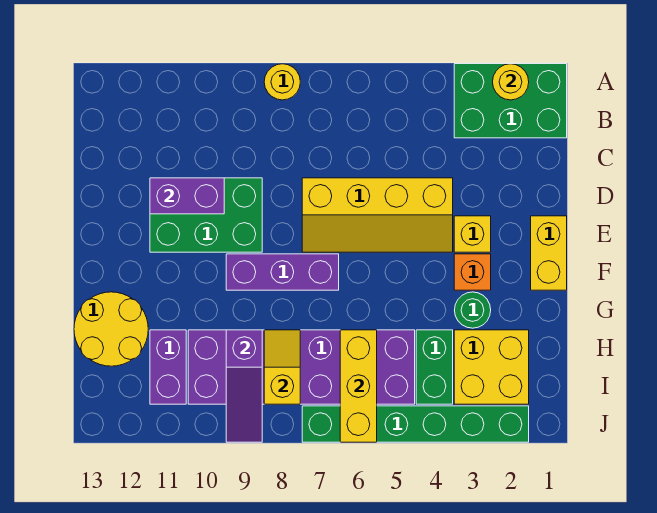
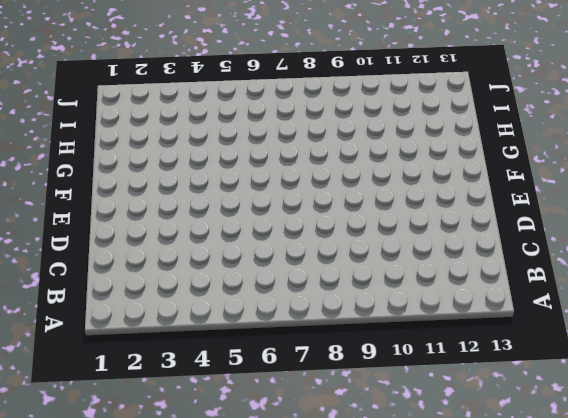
none -> green 2x3 brick [454,64,567,138]
none -> yellow 1x1 round brick [264,64,300,100]
none -> yellow 2x4 slope [302,178,453,252]

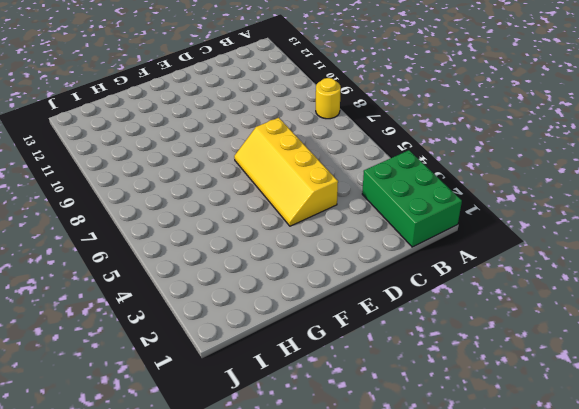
none -> green 2x3 brick [150,178,262,252]
none -> yellow 1x2 brick [531,216,567,290]
none -> yellow 1x1 brick [454,216,491,252]

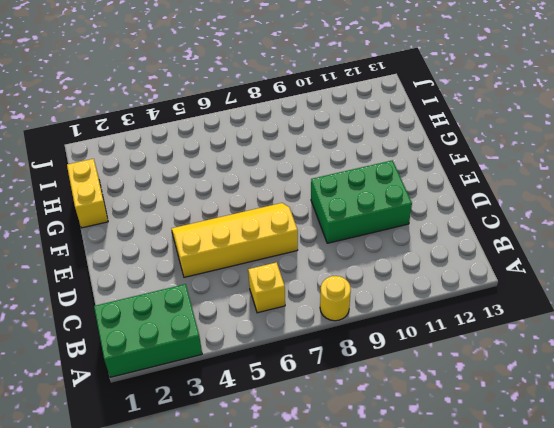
yellow 1x1 brick [248,262,285,313] -> yellow 1x1 brick moved to [454,216,491,252]
yellow 1x2 brick [67,159,108,228] -> yellow 1x2 brick moved to [531,216,567,290]
none -> orange 1x1 brick [454,254,491,290]
none -> purple 1x3 brick [226,254,339,290]
none -> green 1x1 round brick [455,292,491,328]

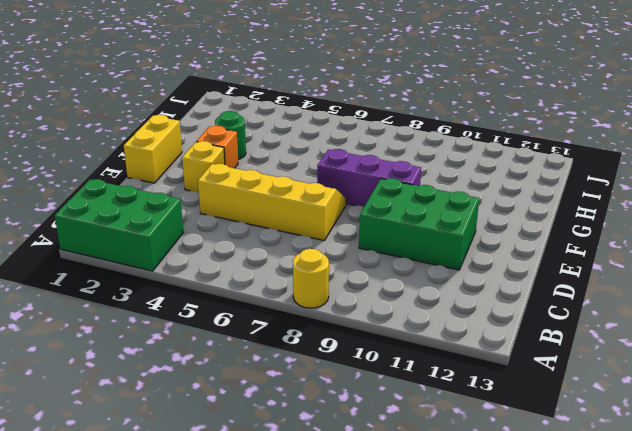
none -> yellow 2x2 round brick [74,292,148,366]
none -> yellow 2x2 brick [454,330,529,404]
none -> green 1x2 brick [416,330,453,404]

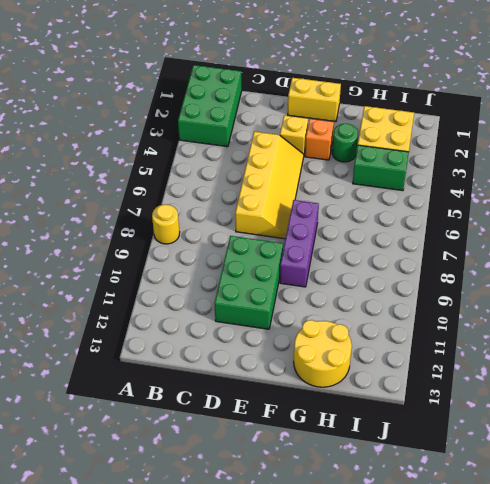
none -> purple 2x6 brick [188,330,415,404]
none -> purple 1x2 brick [150,330,186,404]
none -> green 1x6 brick [302,406,529,442]

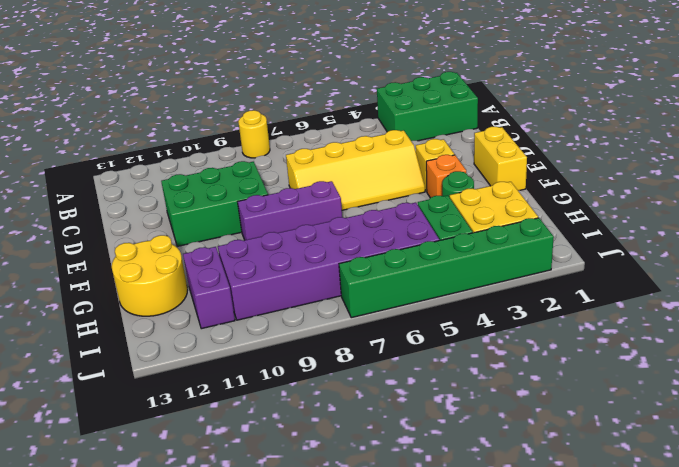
none -> yellow 1x1 round brick [493,64,529,100]
none -> purple 1x2 brick [150,178,224,214]
none -> yellow 1x3 brick [340,330,377,442]

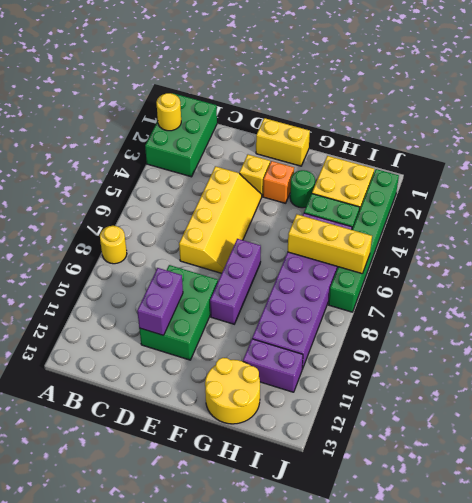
none -> yellow 1x2 slope [264,330,300,404]
none -> purple 1x3 slope [226,330,262,442]

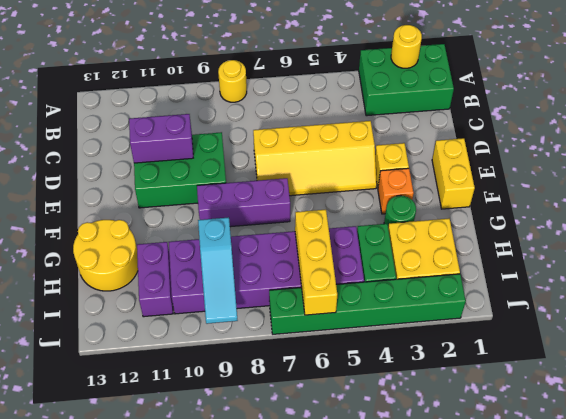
cyan 1x3 slope [198,217,238,324] -> purple 1x3 slope [226,330,262,442]
none -> yellow 1x2 slope [264,330,300,404]

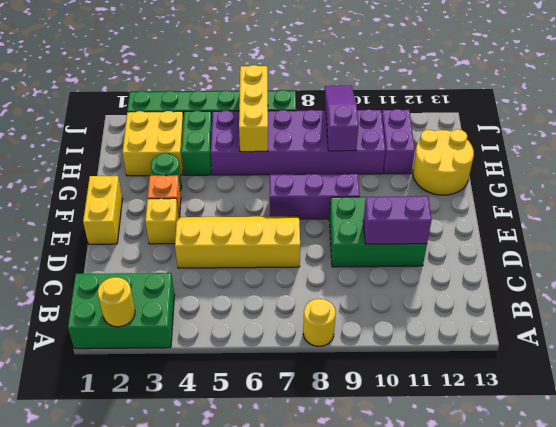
none -> yellow 1x2 slope [264,330,300,404]

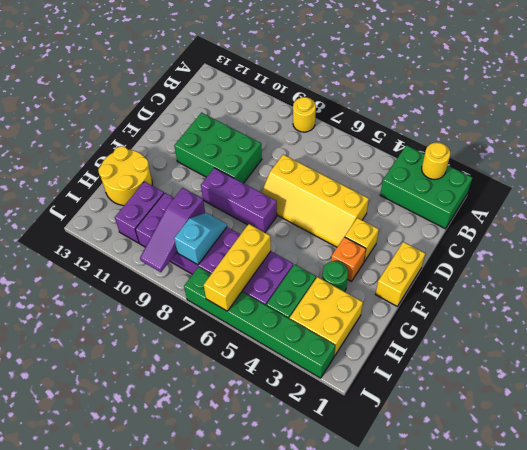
cyan 1x2 slope [174,213,227,265] -> yellow 1x2 slope [264,330,300,404]
none -> purple 1x2 brick [150,178,224,214]

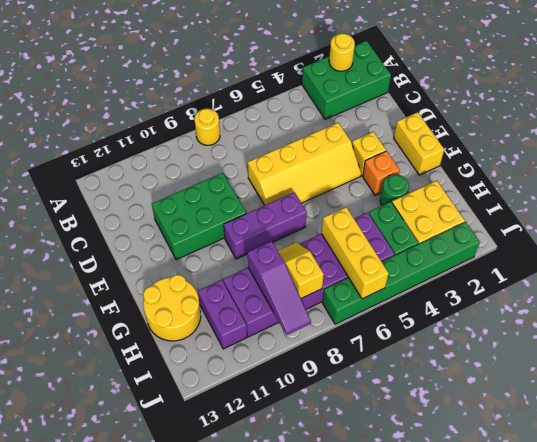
none -> purple 1x2 brick [150,178,224,214]

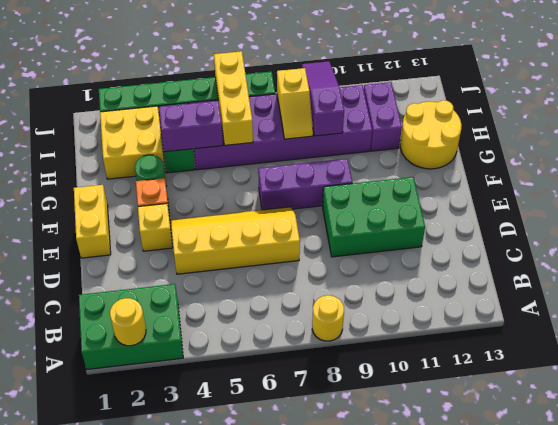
purple 1x2 brick [159,101,223,152] -> purple 1x2 brick moved to [150,178,224,214]

